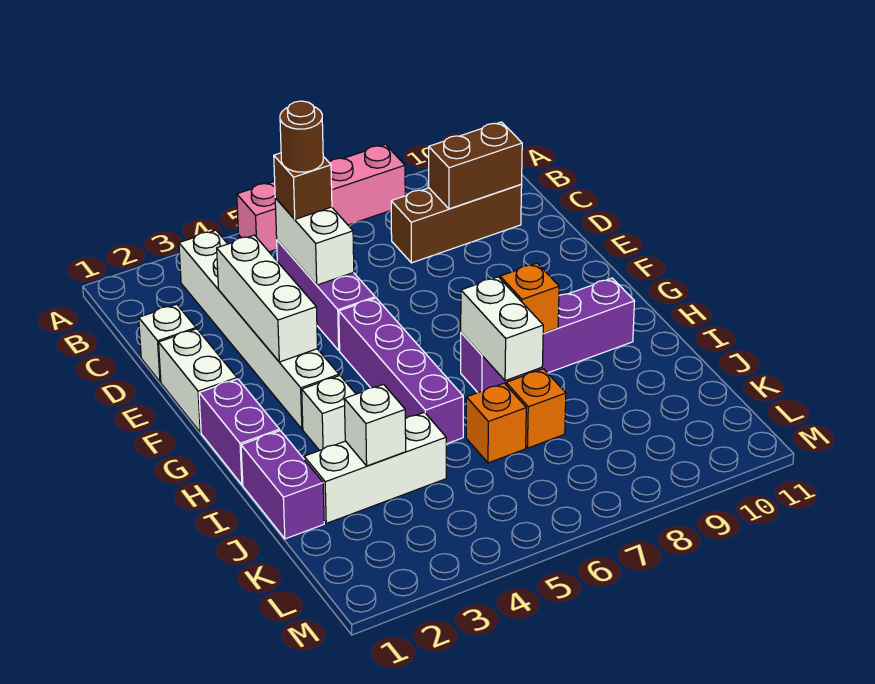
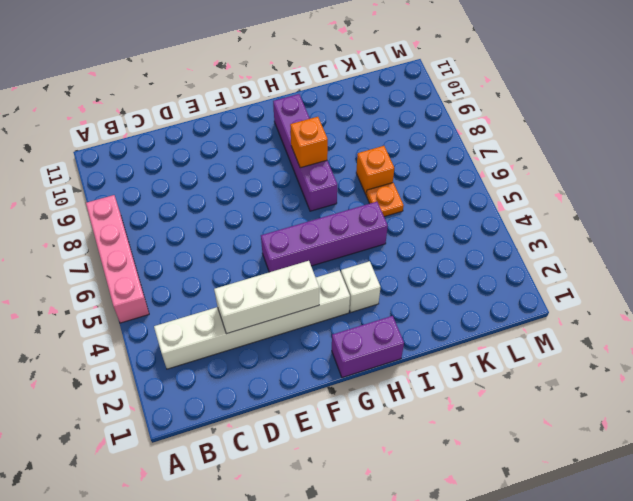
orange 1x1 plate [366,183,404,217] -> orange 1x1 brick [466,383,526,463]
none -> purple 1x3 brick [277,240,375,351]
none -> brown 1x3 brick [391,184,522,263]
none -> white 1x1 brick [139,304,196,382]

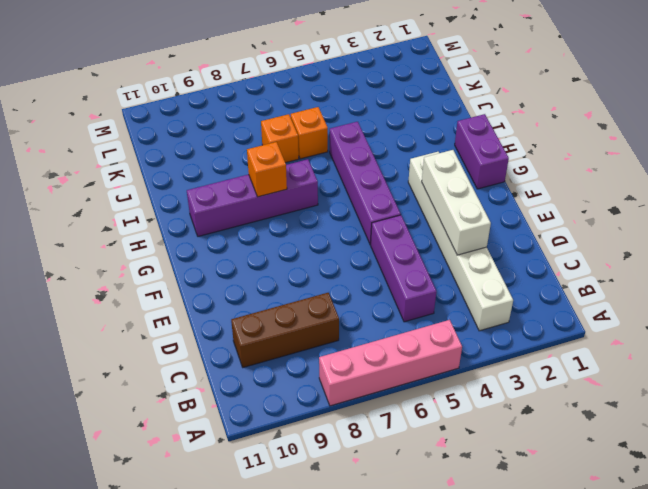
none -> white 1x1 brick [139,304,196,382]
none -> white 1x2 brick [159,329,237,432]
none -> white 1x1 brick [302,376,356,451]

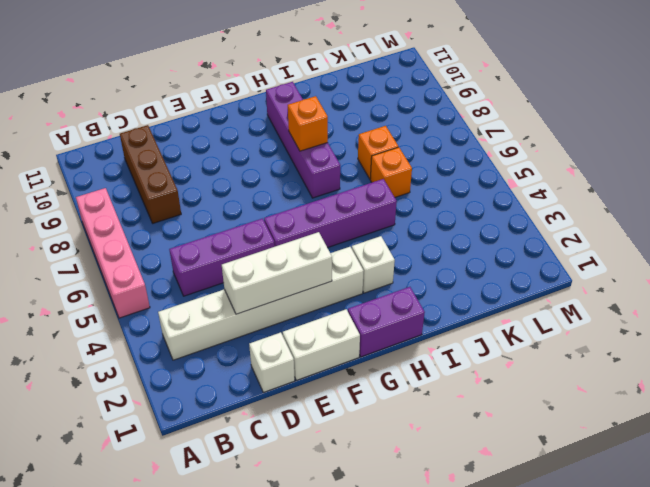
none -> purple 1x2 brick [241,431,324,539]
none -> white 1x3 brick [304,412,446,523]
none -> white 1x2 brick [275,198,354,285]

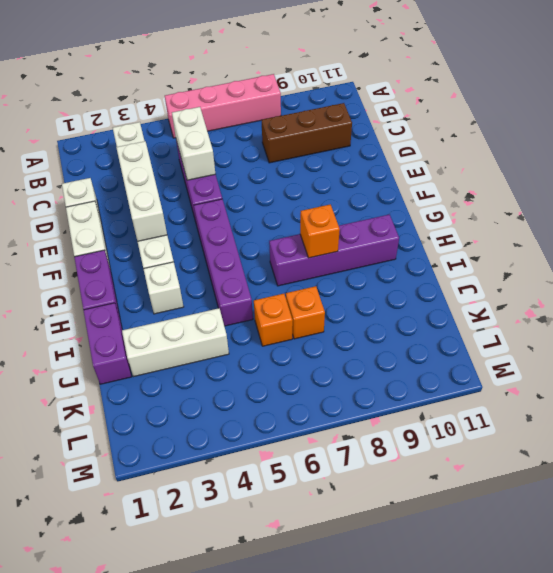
none -> brown 1x2 brick [429,122,522,209]
none -> white 1x2 brick [461,277,544,381]
none -> white 1x1 brick [344,384,406,466]

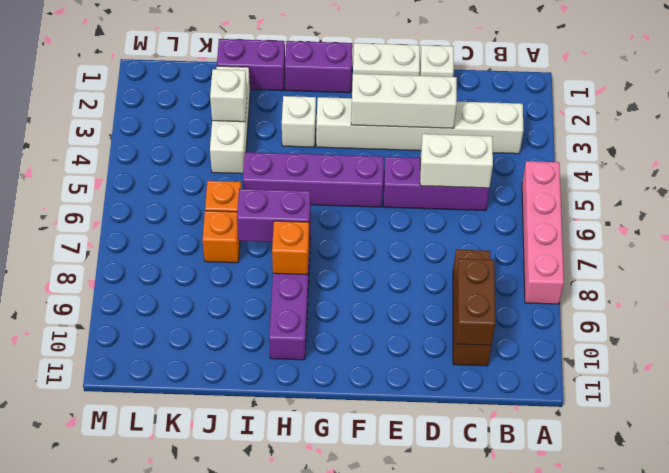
purple 1x2 brick [237,189,311,242] -> white 1x2 brick [461,277,544,381]
none -> brown 1x1 brick [274,153,332,219]
none -> brown 1x1 round brick [280,101,323,172]

